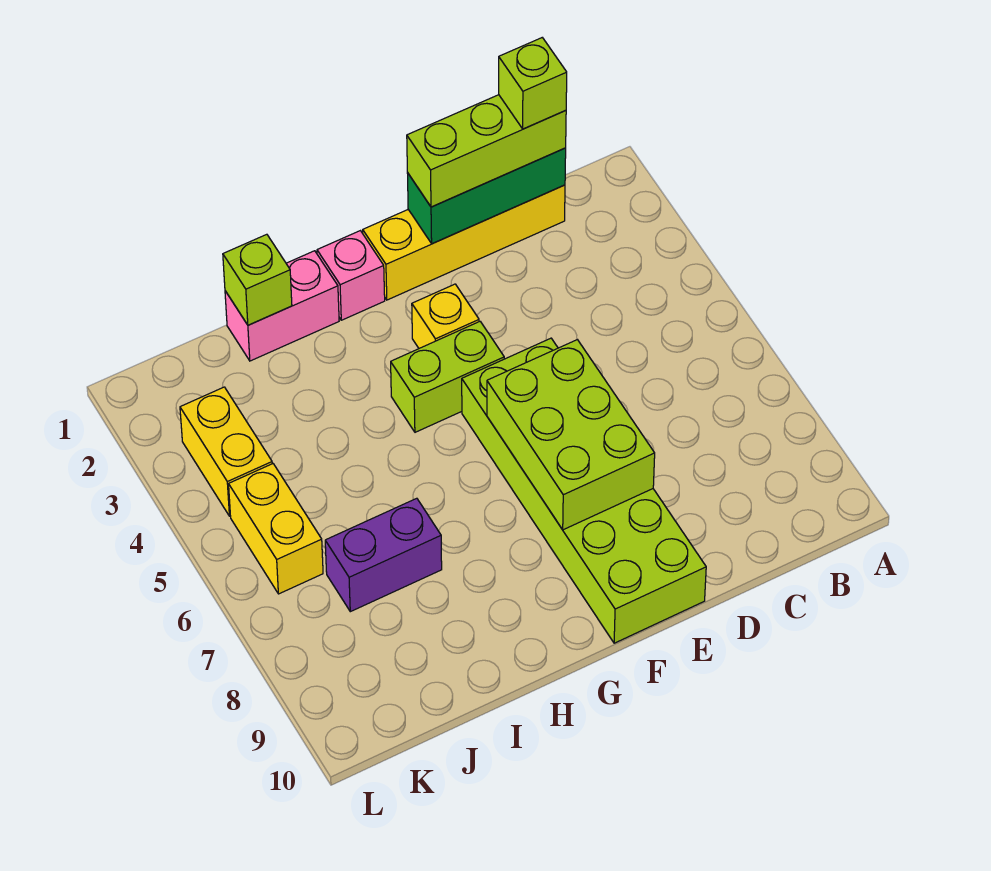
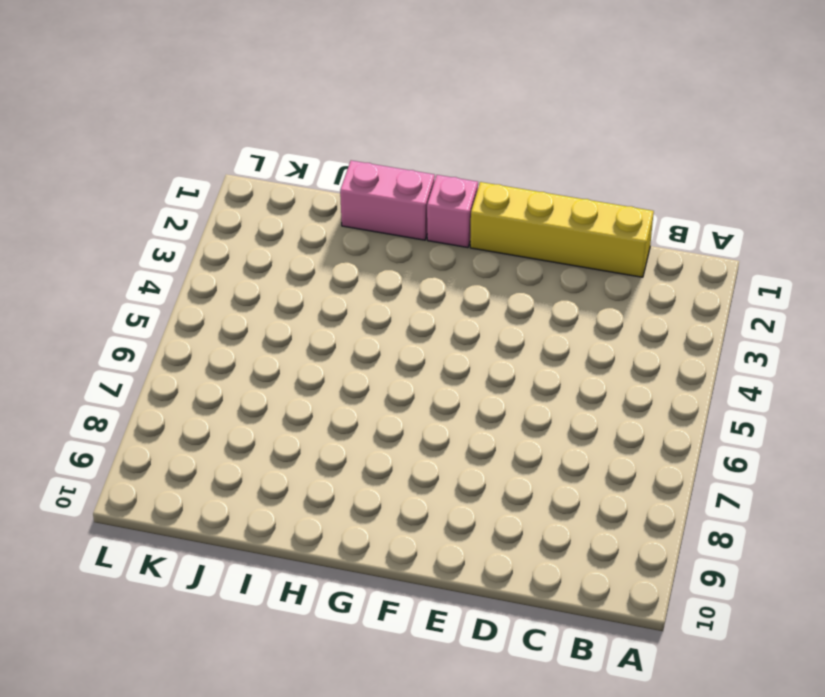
none -> lime 2x6 brick [462,338,706,643]
none -> yellow 1x1 brick [412,284,479,348]
none -> lime 1x2 brick [391,322,504,432]

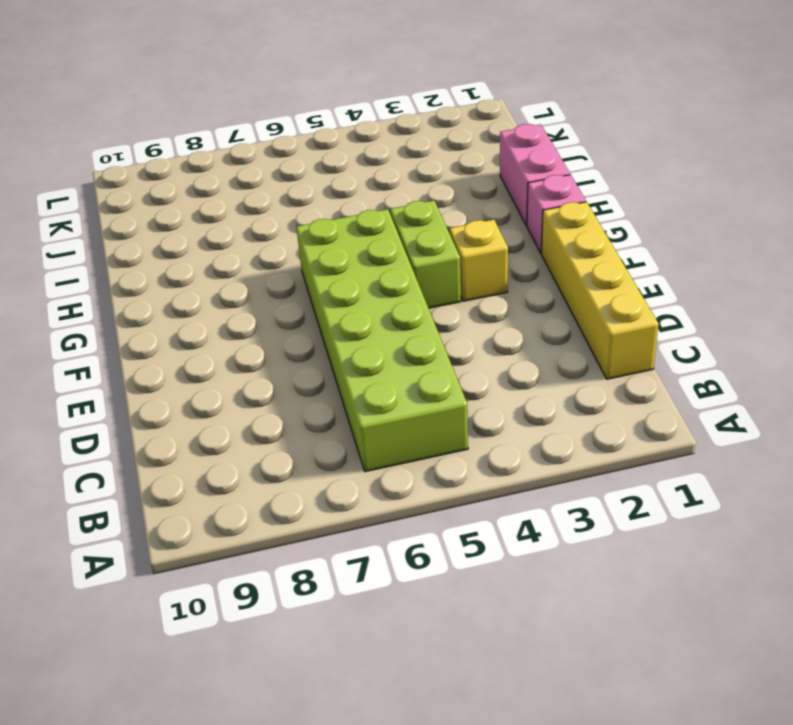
lime 2x6 brick [296,209,468,472] -> lime 2x6 brick turned to [462,338,706,643]
none -> purple 1x2 brick [325,498,442,612]
none -> yellow 1x2 brick [180,387,272,516]
none -> yellow 1x2 brick [229,464,323,594]

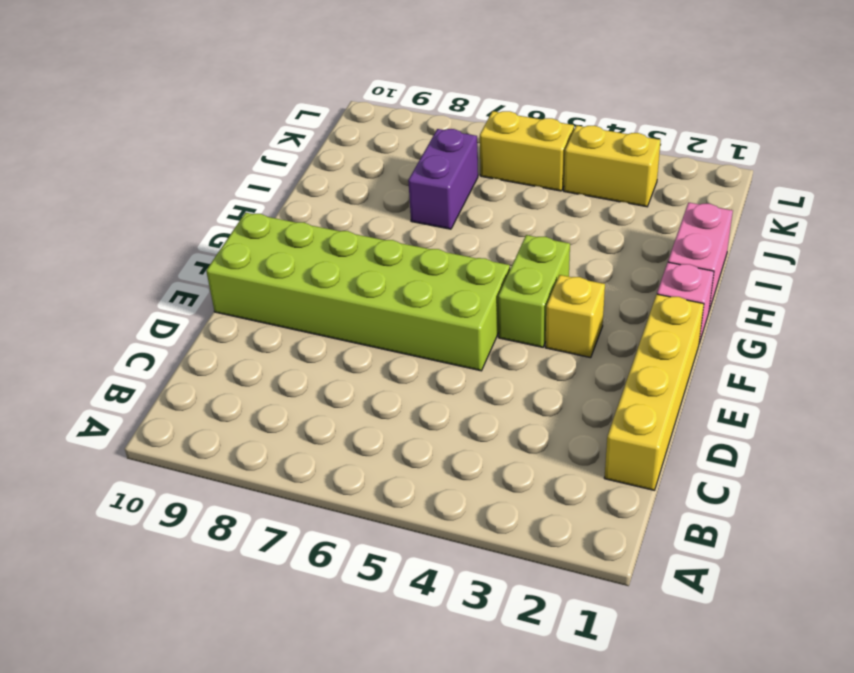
none -> green 1x3 brick [407,148,566,243]
none -> lime 2x3 brick [487,340,655,530]
none -> lime 1x1 brick [223,234,292,325]

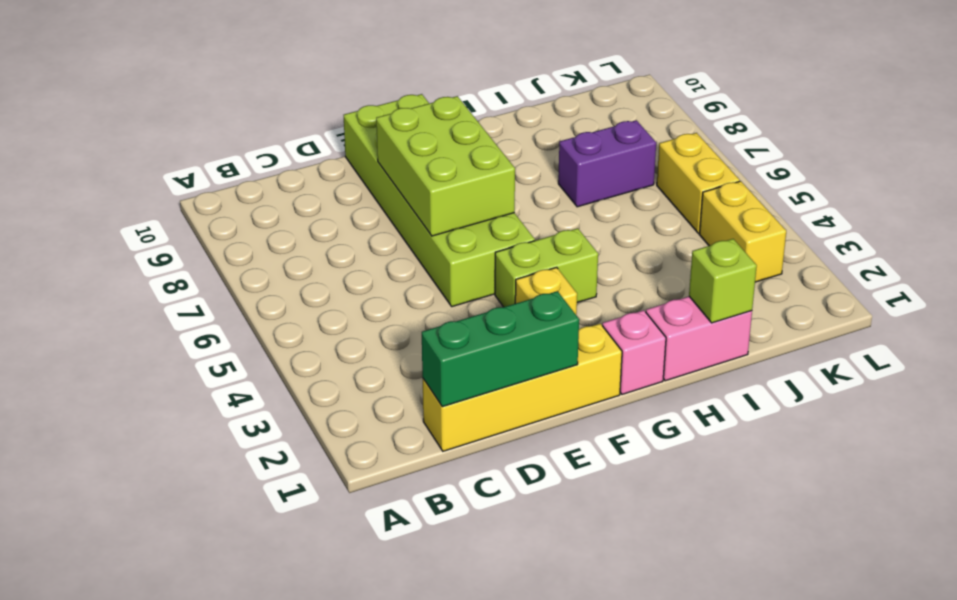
none -> lime 1x3 brick [407,95,566,207]
none -> lime 1x1 brick [499,38,567,129]

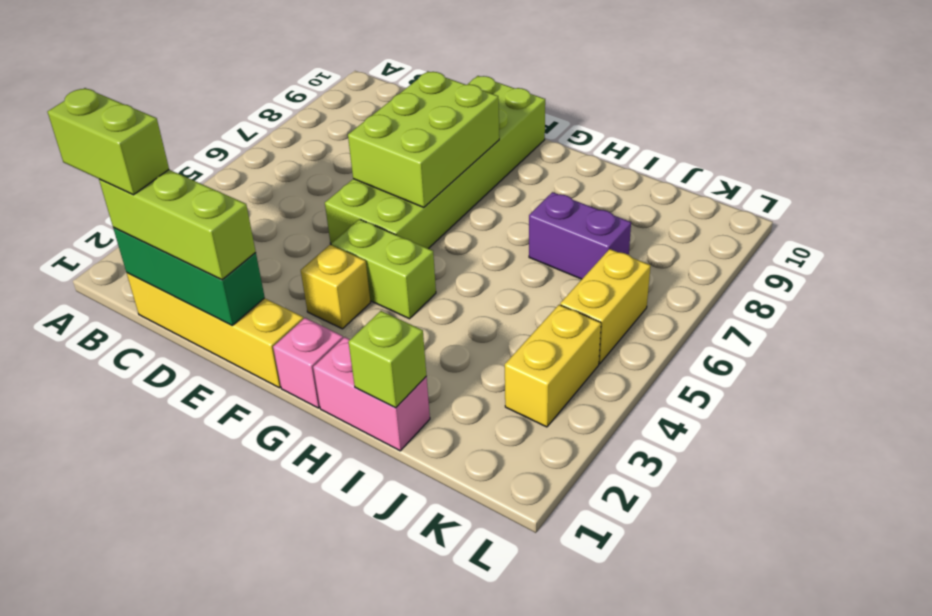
lime 1x2 brick [48,88,169,195] -> lime 1x1 brick [499,38,567,129]

